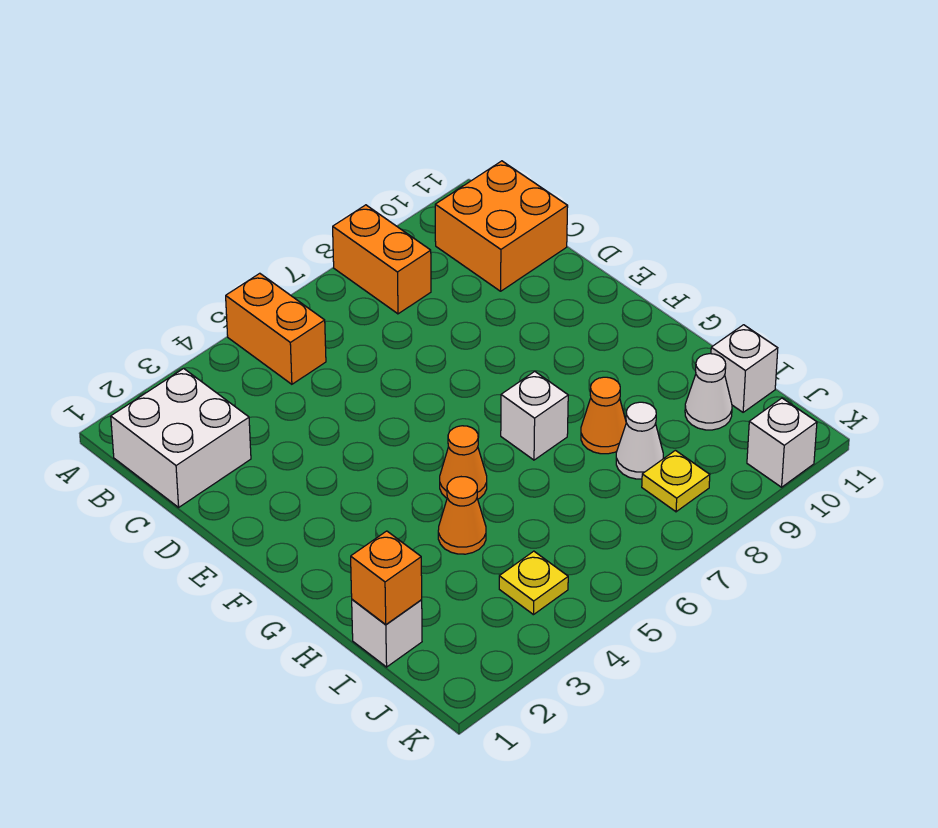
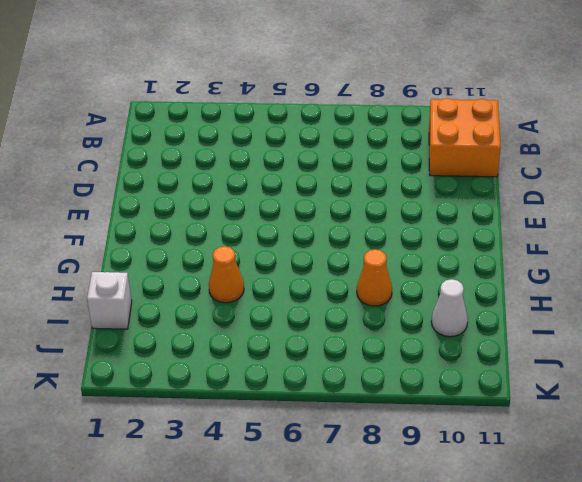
none -> orange 1x2 brick [226,273,326,384]
none -> orange 1x2 brick [333,205,431,314]
none -> white 2x2 brick [111,368,251,507]

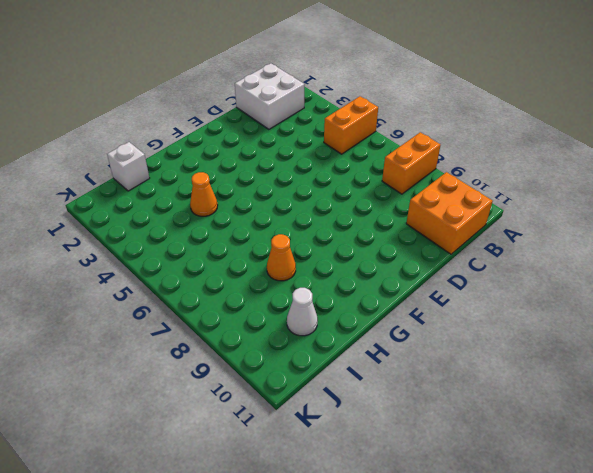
none -> orange 1x1 cone [440,426,487,499]
none -> white 1x1 brick [501,371,568,460]
none -> white 1x1 cone [616,402,663,479]

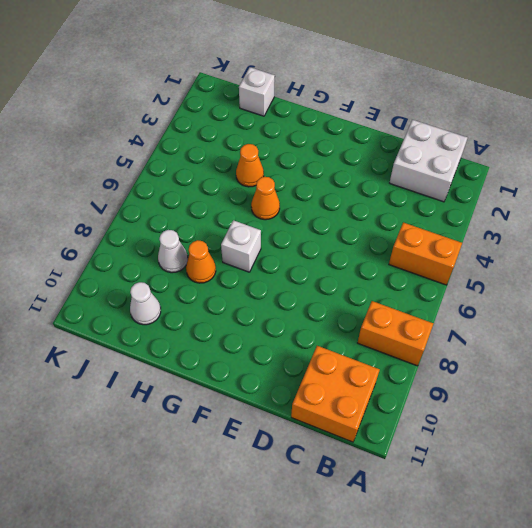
none -> white 1x1 brick [711,325,778,412]
none -> yellow 1x1 plate [499,551,568,615]
none -> yellow 1x1 plate [642,450,710,512]

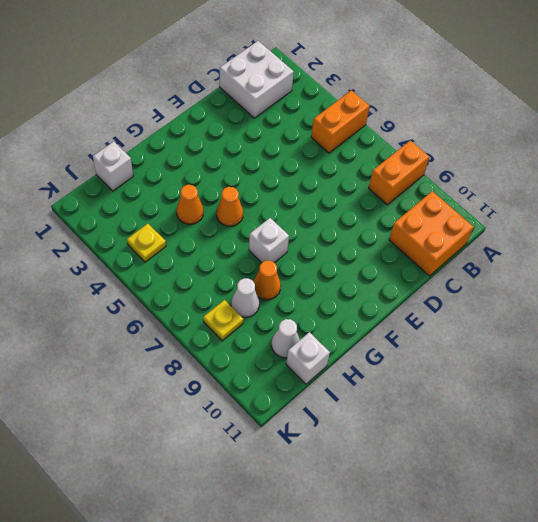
none -> white 1x1 brick [747,398,817,487]
none -> orange 1x1 brick [351,531,422,625]

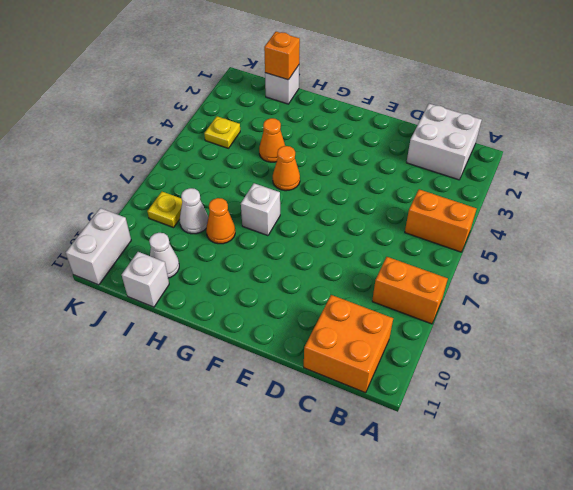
white 1x2 brick [66,208,131,285] -> white 1x1 brick [747,398,817,487]

